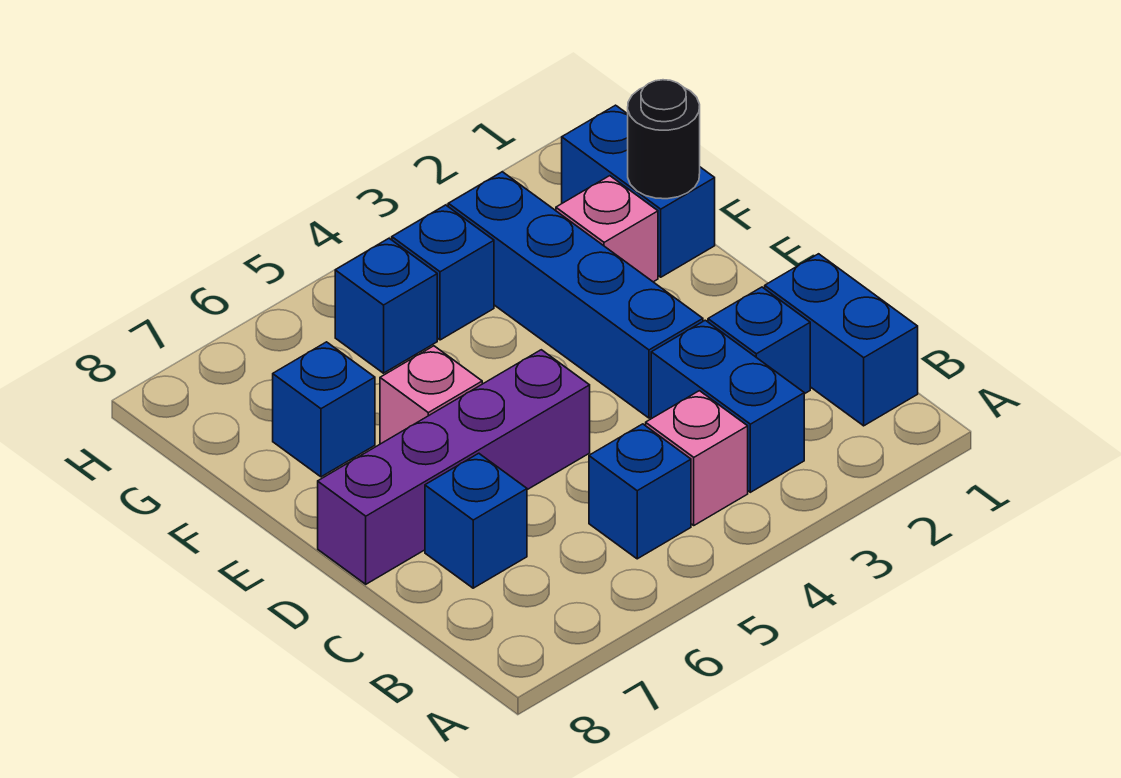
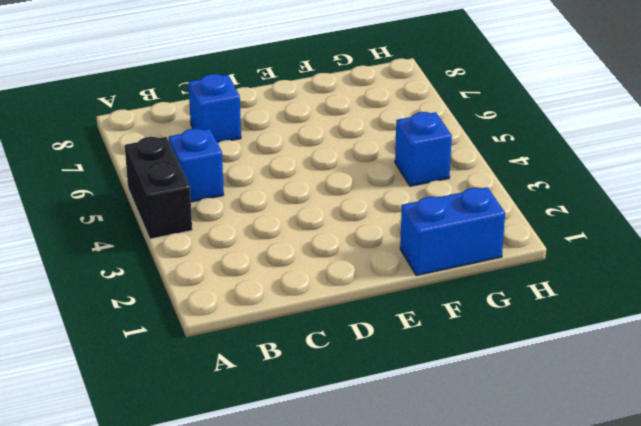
black 1x2 brick [125,137,192,239] -> none
none -> blue 1x2 brick [765,254,918,426]
none -> blue 1x2 brick [651,320,804,492]
none -> pink 1x1 brick [646,391,748,525]

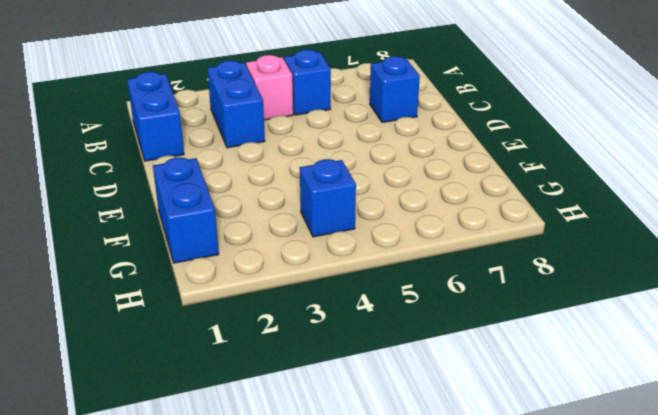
none -> blue 1x1 brick [708,287,810,394]
none -> blue 1x4 brick [448,172,703,418]
none -> purple 1x4 brick [318,350,590,584]

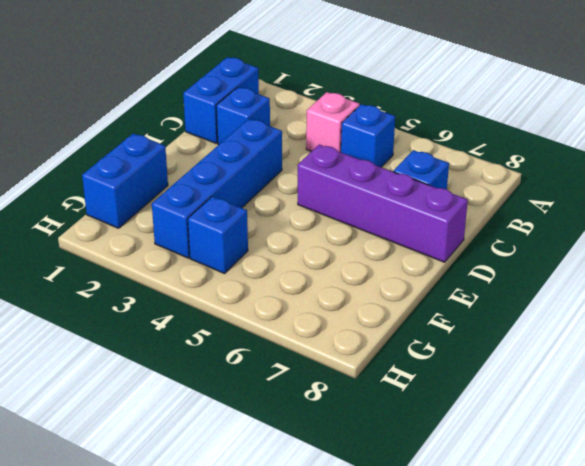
none -> blue 1x2 brick [651,320,804,492]
none -> pink 1x1 brick [380,346,482,444]
none -> pink 1x1 brick [556,176,658,282]

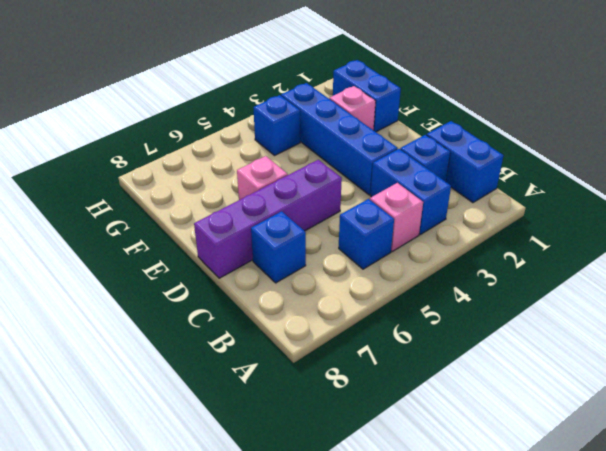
none -> blue 1x1 brick [273,342,375,477]
none -> blue 1x1 brick [335,238,437,373]
none -> black 1x1 round brick [628,80,700,199]

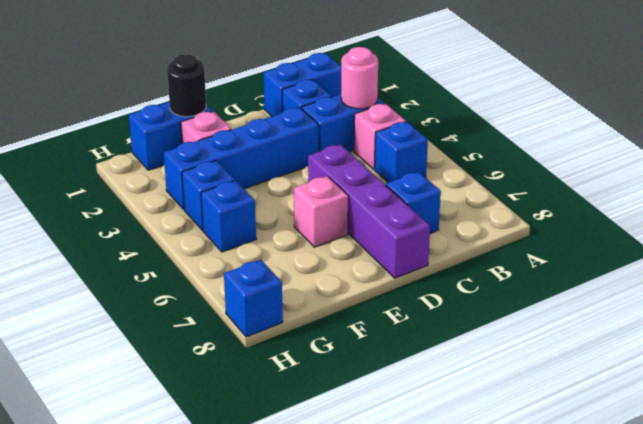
pink 1x1 round brick [341,47,378,109] -> none
blue 1x1 brick [224,260,283,337] -> blue 1x1 brick moved to [273,342,375,477]

